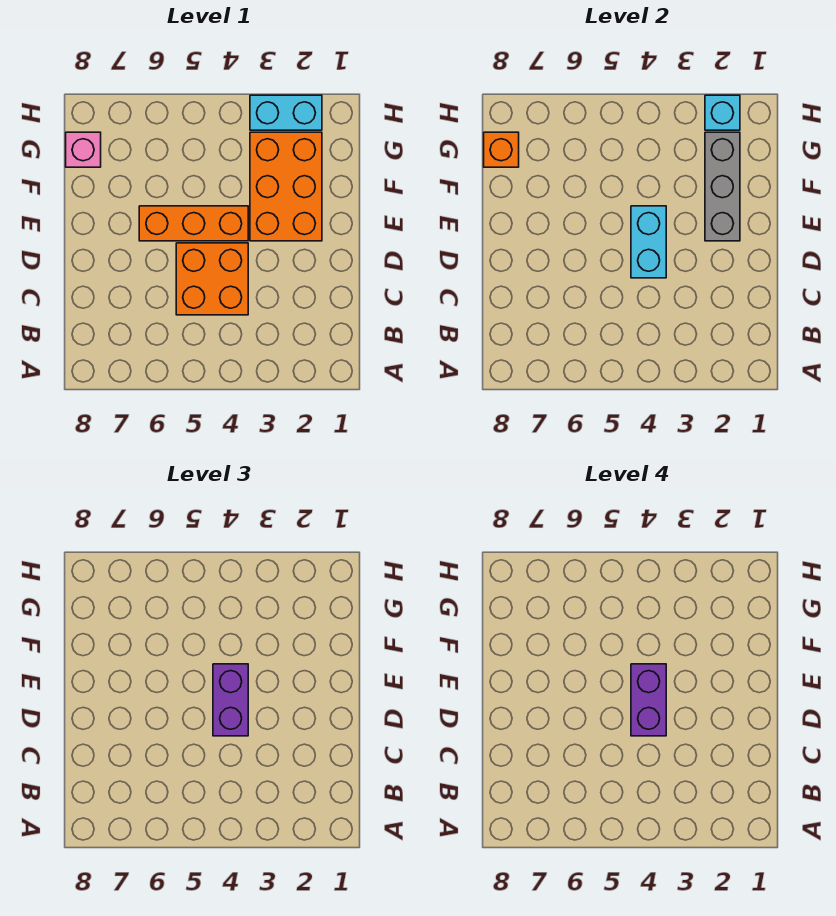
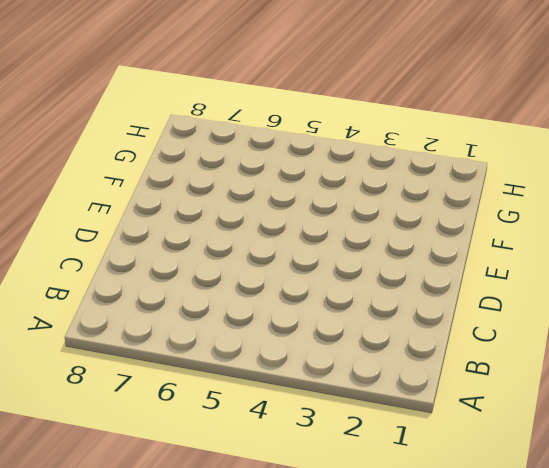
none -> orange 2x2 brick [176,243,248,315]
none -> orange 2x3 brick [250,132,322,241]

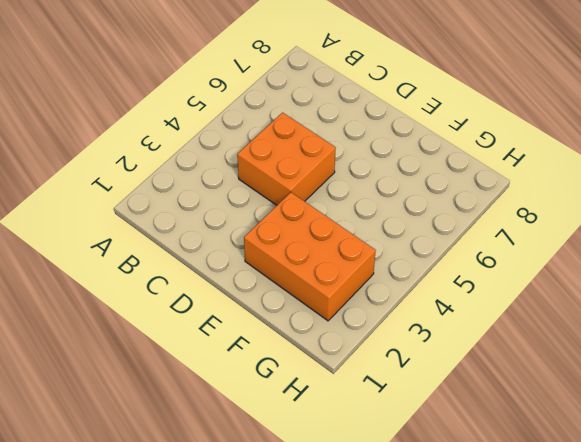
none -> orange 1x3 brick [139,206,248,241]
none -> pink 1x1 brick [66,132,101,167]

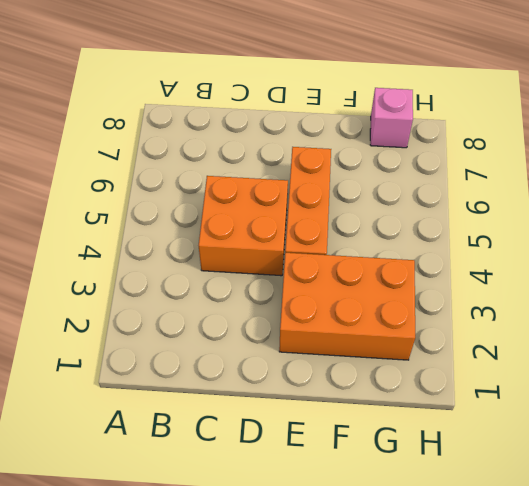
none -> cyan 1x2 brick [250,95,322,130]
none -> cyan 1x2 brick [631,206,666,278]

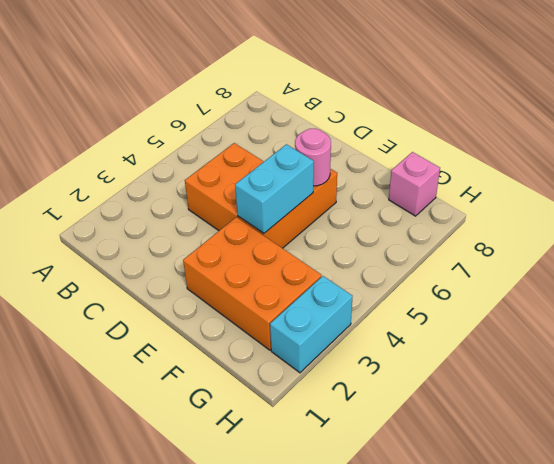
cyan 1x2 brick [235,144,314,233] -> cyan 1x2 brick turned to [631,206,666,278]
pink 1x1 round brick [295,129,331,186] -> none
none -> grey 1x3 brick [705,132,740,241]
none -> orange 1x1 brick [484,132,519,167]

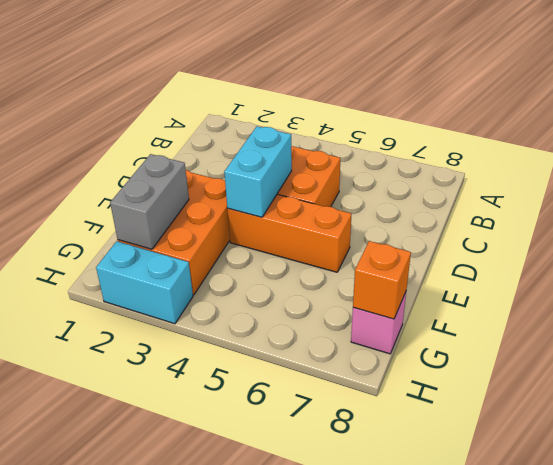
grey 1x2 brick [110,154,189,249] -> grey 1x3 brick [705,132,740,241]
none -> cyan 1x1 brick [705,95,740,130]
none -> purple 1x2 brick [213,664,248,736]

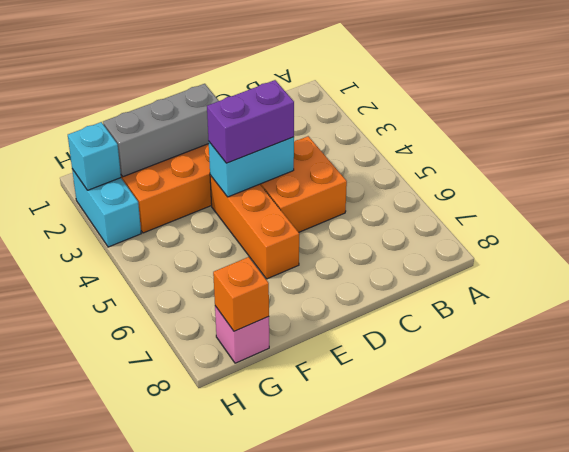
none -> purple 1x2 brick [631,664,666,736]

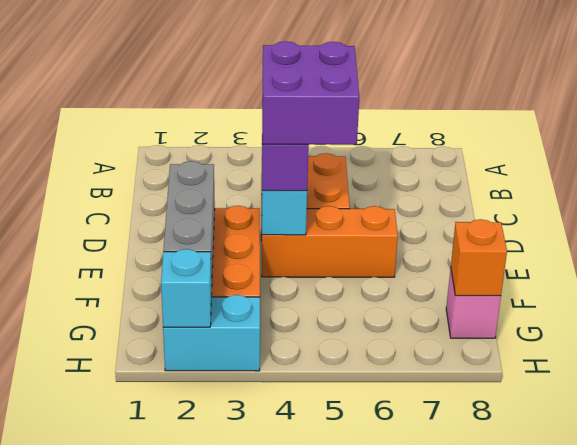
purple 2x2 brick [263,41,359,145] -> purple 1x2 brick [631,664,666,736]

